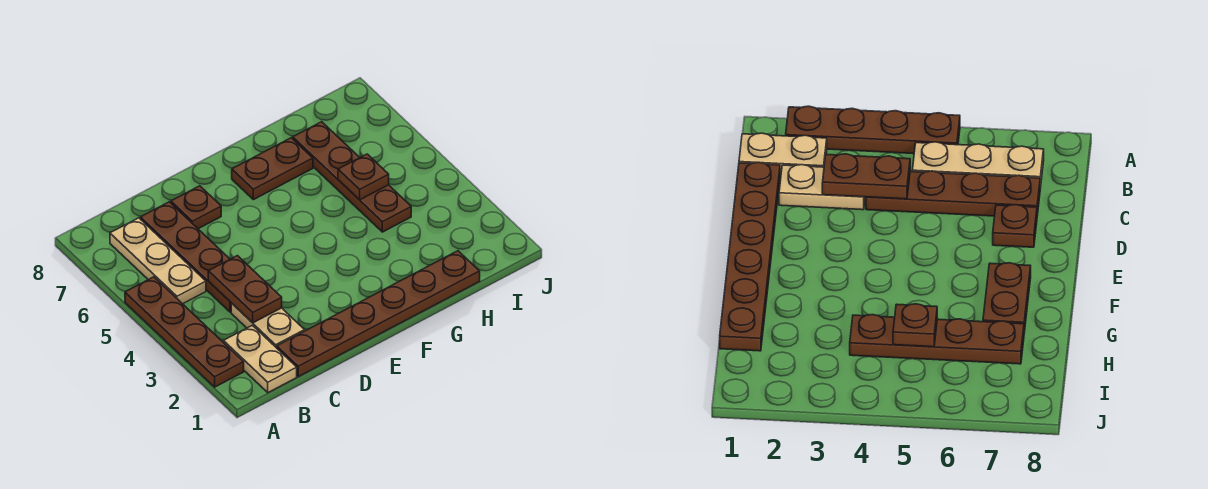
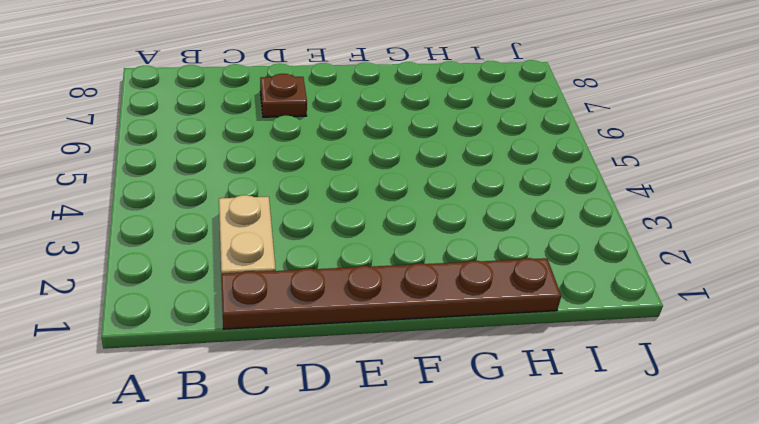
none -> brown 1x4 plate [125,277,244,387]
none -> tan 1x2 plate [223,325,297,393]

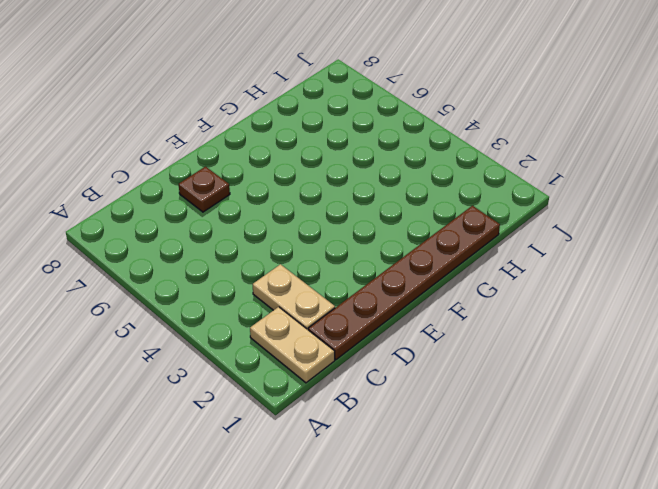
none -> brown 1x4 plate [125,277,244,387]
none -> tan 1x3 plate [110,218,206,304]

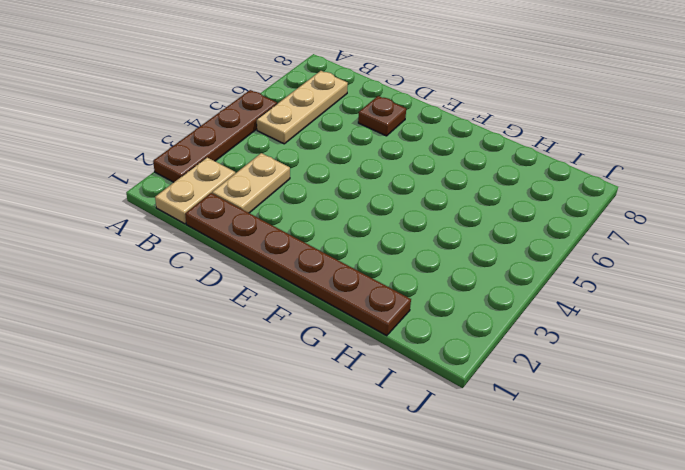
none -> brown 1x4 plate [140,202,231,312]
none -> brown 1x2 plate [232,138,313,200]

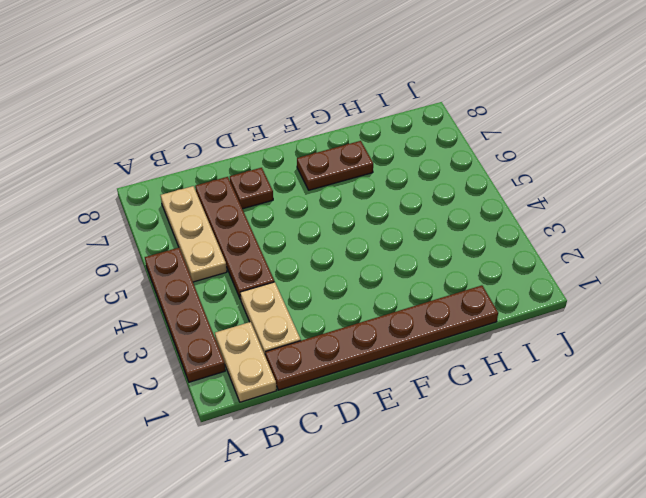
none -> brown 1x4 plate [293,122,411,232]
none -> brown 1x2 plate [208,256,282,323]

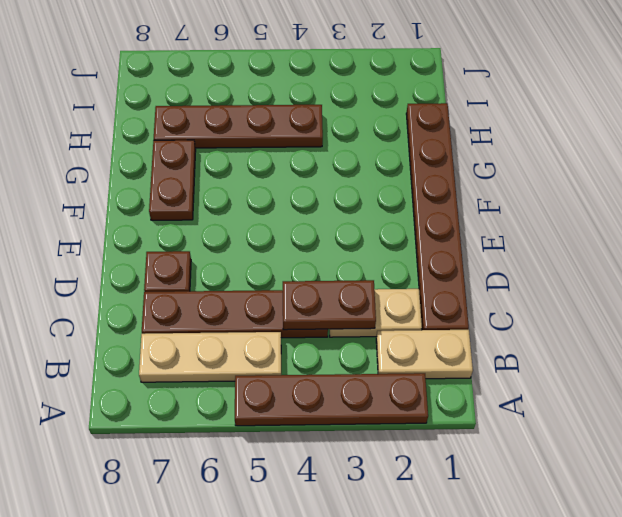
none -> brown 1x1 plate [338,154,389,200]

